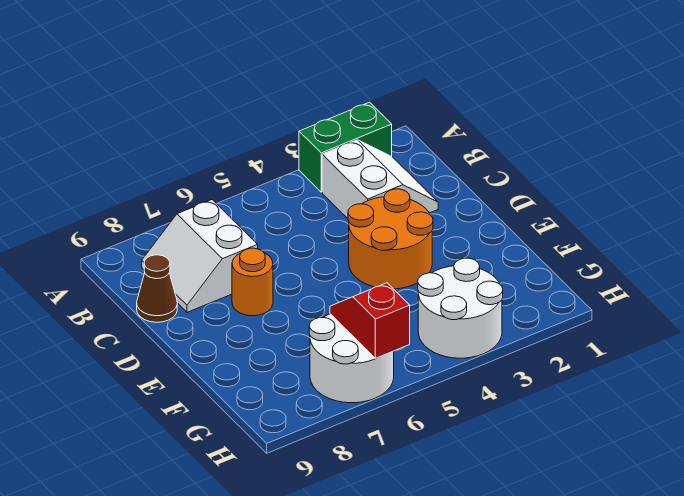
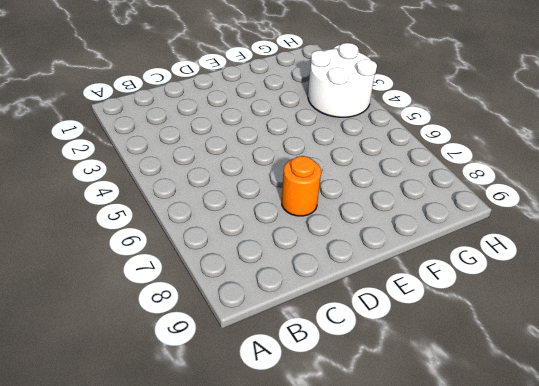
none -> green 1x2 brick [299,102,392,192]
none -> white 2x2 slope [322,140,438,218]

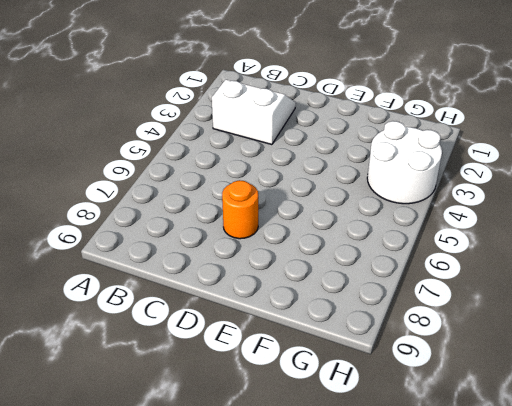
none -> green 1x2 brick [299,102,392,192]
none -> white 2x2 slope [142,200,258,312]

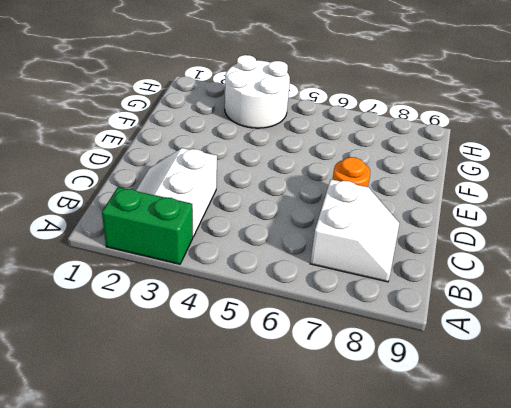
none -> brown 1x1 cone [137,255,177,322]
none -> orange 2x2 round brick [348,189,433,289]

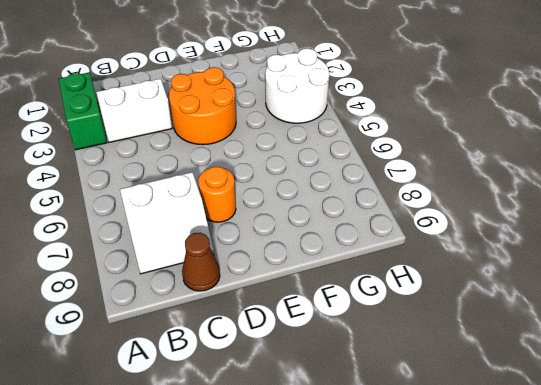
none -> white 2x2 round brick [309,314,394,403]
none -> red 1x2 slope [330,283,410,358]

